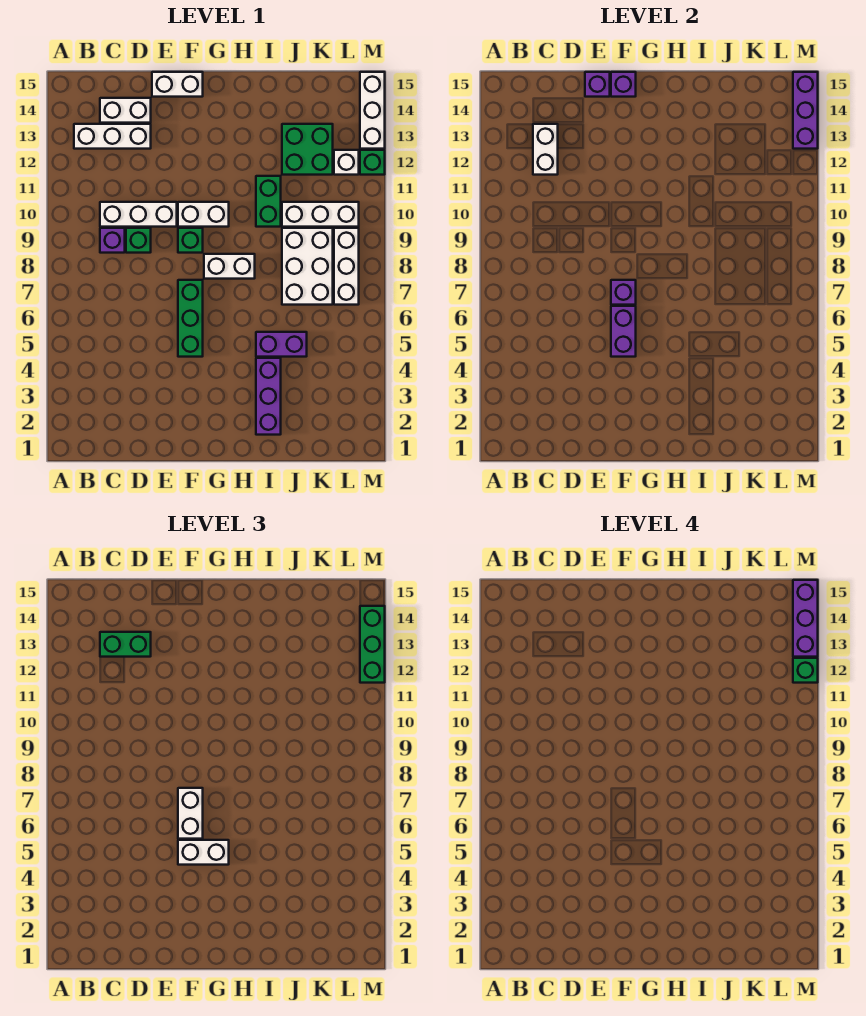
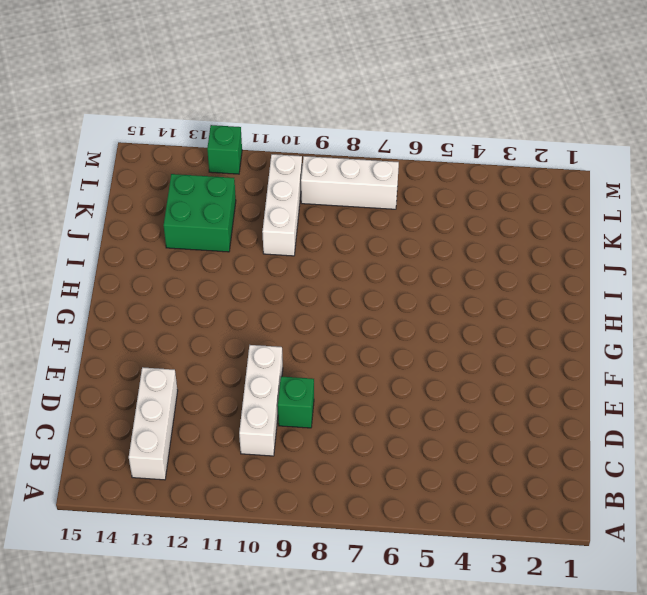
none -> purple 1x1 brick [100,228,125,253]
none -> white 1x2 brick [100,98,151,123]
none -> white 1x2 brick [152,72,203,97]
none -> green 1x3 brick [178,280,203,357]

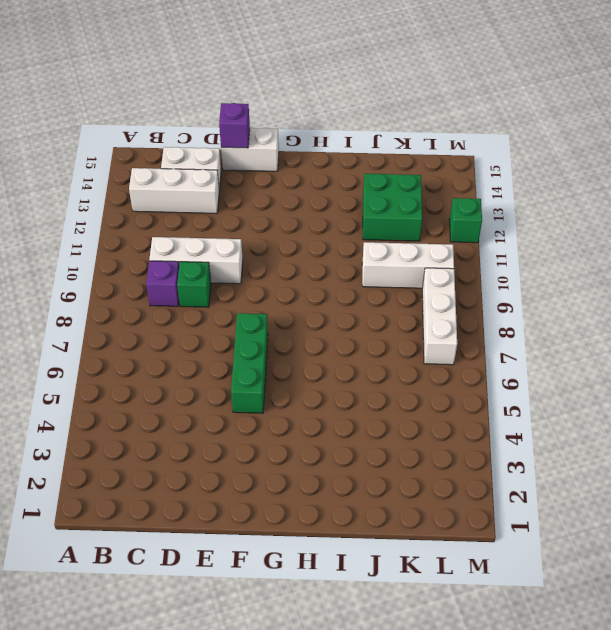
none -> green 1x1 brick [178,228,203,253]
none -> white 1x2 brick [178,202,229,227]
none -> white 1x2 brick [204,254,255,279]
none -> purple 1x3 brick [256,358,281,435]

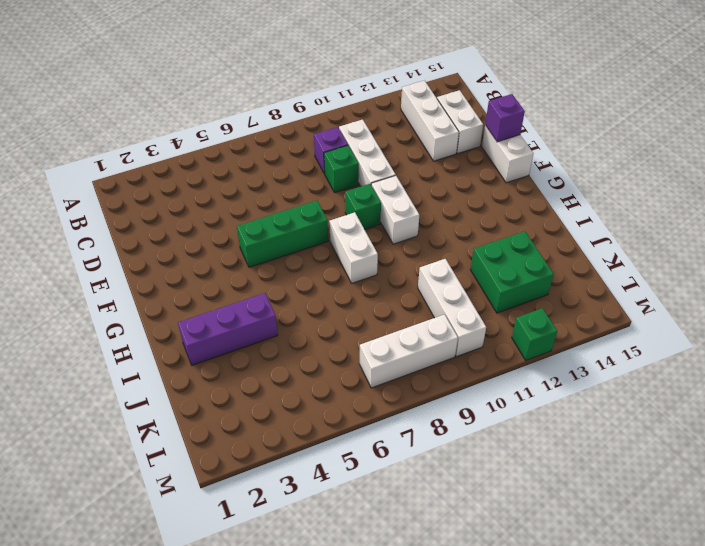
none -> purple 1x2 brick [256,332,307,357]
none -> green 1x2 brick [256,176,281,227]
none -> white 2x3 brick [282,228,333,305]
none -> white 1x1 brick [334,150,359,175]

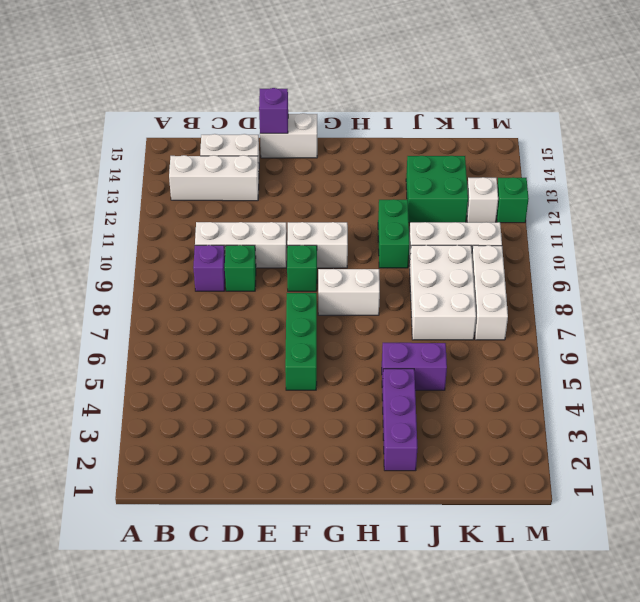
none -> white 1x3 brick [360,72,385,149]
none -> white 1x2 brick [533,124,558,175]
none -> purple 1x2 brick [611,306,636,357]
none -> purple 1x1 brick [611,280,636,305]

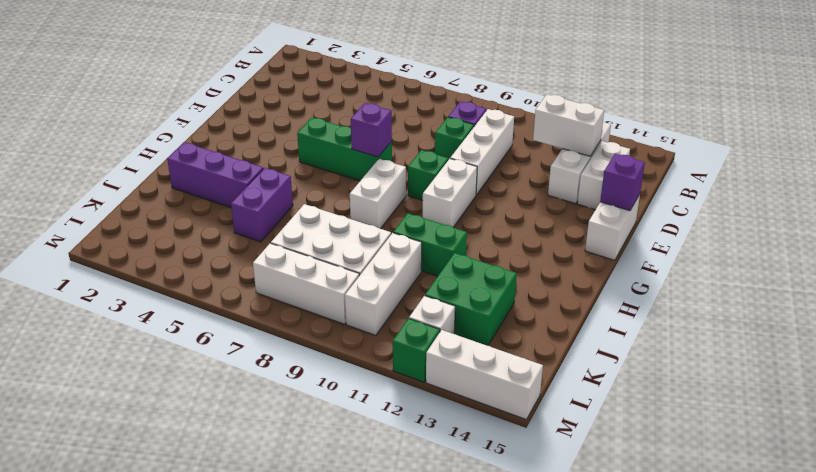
none -> purple 1x2 brick [611,306,636,357]
none -> purple 1x1 brick [611,72,636,97]
none -> purple 1x3 brick [793,72,818,149]
none -> green 1x2 brick [100,632,151,657]

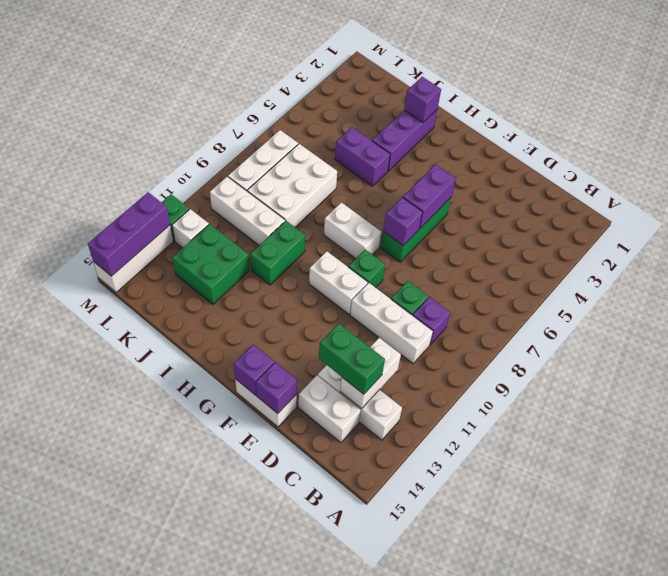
purple 1x1 brick [404,77,441,122] -> none
none -> white 1x2 brick [178,840,229,865]
none -> white 1x2 brick [178,788,203,839]
none -> green 1x3 brick [360,606,385,683]
none -> green 1x1 brick [793,658,818,683]

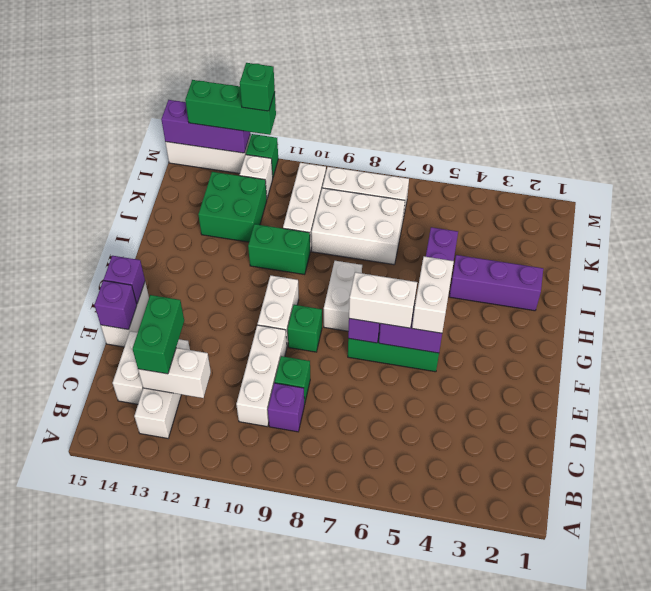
none -> purple 1x3 brick [793,580,818,657]

